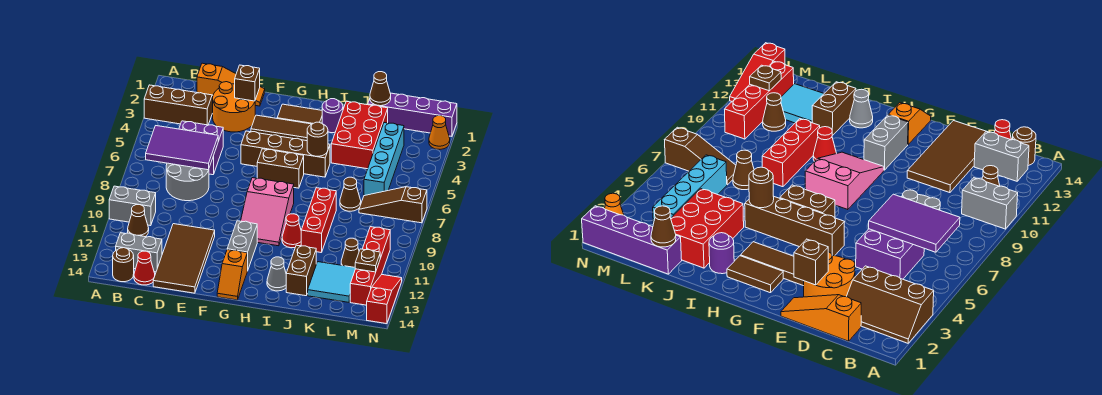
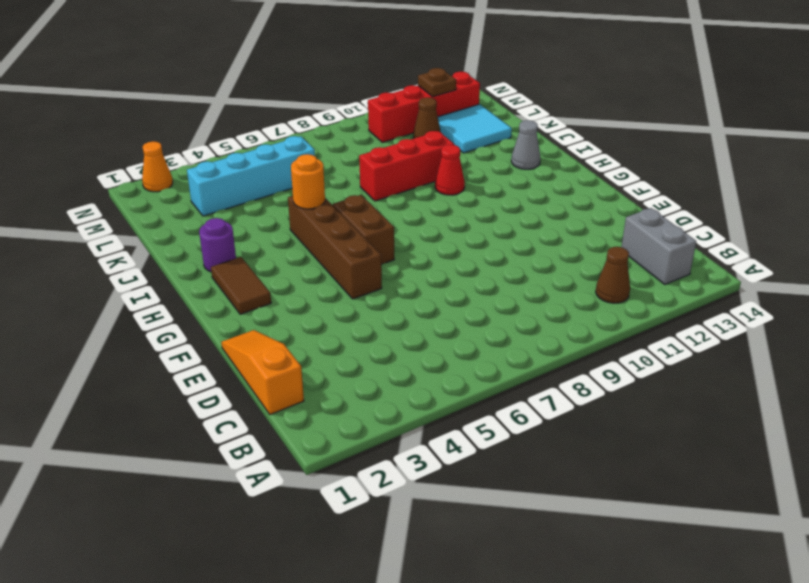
orange 1x1 round brick [291,154,325,209] -> brown 1x1 round brick [307,122,328,156]
none -> brown 2x3 slope [144,85,213,125]
none -> grey 1x2 brick [109,186,156,226]
none -> brown 1x1 round brick [113,248,134,282]
none -> purple 2x2 brick [179,121,223,175]

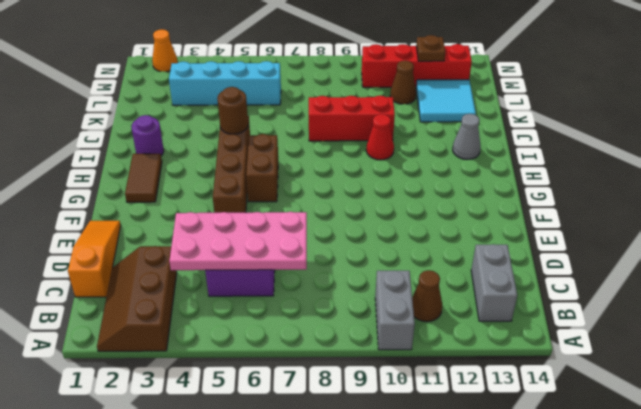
pink 2x4 plate [169,212,307,270] -> purple 2x3 tile [146,126,218,170]
none -> brown 1x1 round brick [113,248,134,282]
none -> grey 2x2 round brick [166,163,209,201]
none -> red 1x1 cone [134,251,155,285]
none -> orange 2x2 round brick [213,82,255,132]

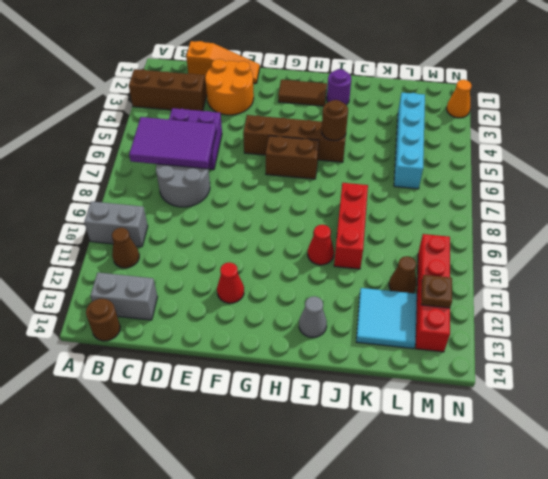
red 1x1 cone [217,263,244,303] -> red 1x1 cone moved to [134,251,155,285]
none -> brown 2x4 tile [153,224,215,293]
none -> brown 1x3 tile [251,115,312,141]
none -> pink 2x3 slope [241,178,294,246]
none -> grey 1x2 brick [227,221,257,271]

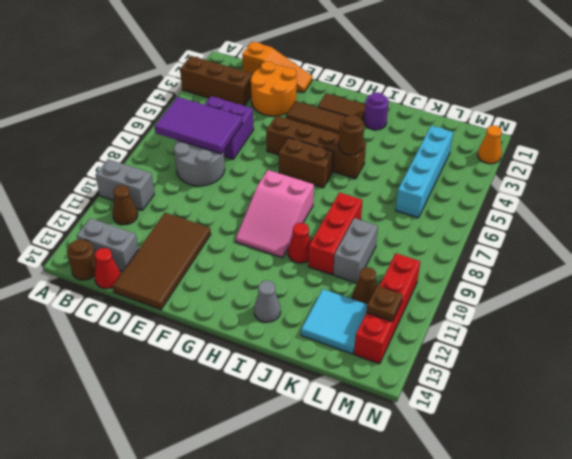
grey 1x2 brick [333,218,378,283] -> grey 1x2 brick moved to [227,221,257,271]
none -> orange 1x2 slope [217,250,247,300]
none -> red 2x3 brick [331,101,388,169]
none -> brown 1x2 brick [286,245,316,296]
none -> purple 1x4 brick [368,93,457,136]

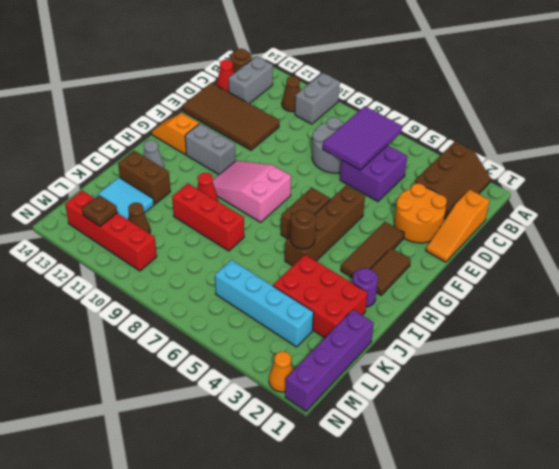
none -> brown 1x1 cone [340,177,361,211]
none -> brown 1x3 slope [359,187,427,223]
none -> red 1x3 slope [367,275,402,324]
none -> brown 1x1 brick [235,65,260,101]

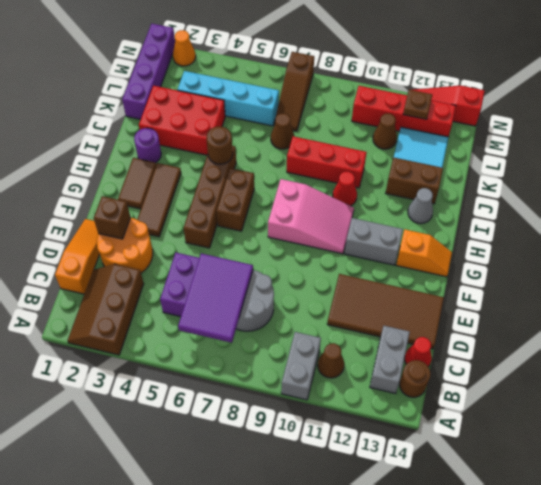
none -> brown 1x1 cone [370,72,391,106]

